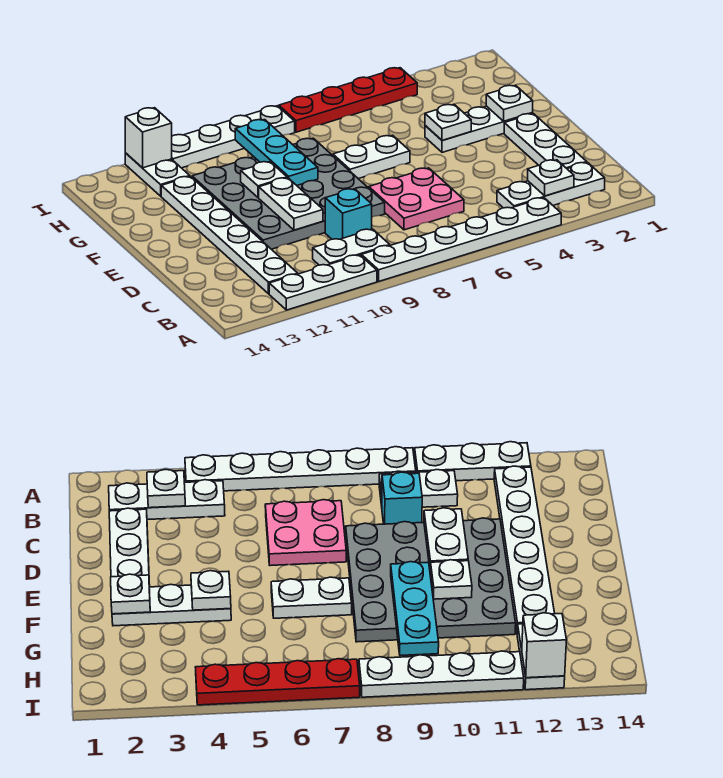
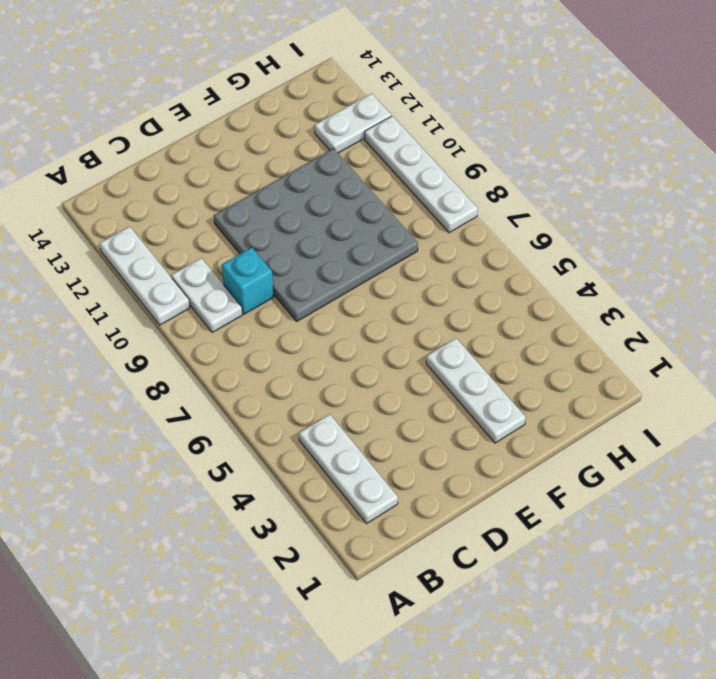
none -> white 1x6 plate [361,198,561,281]
none -> white 1x6 plate [161,176,298,294]
none -> white 1x3 plate [504,114,587,169]

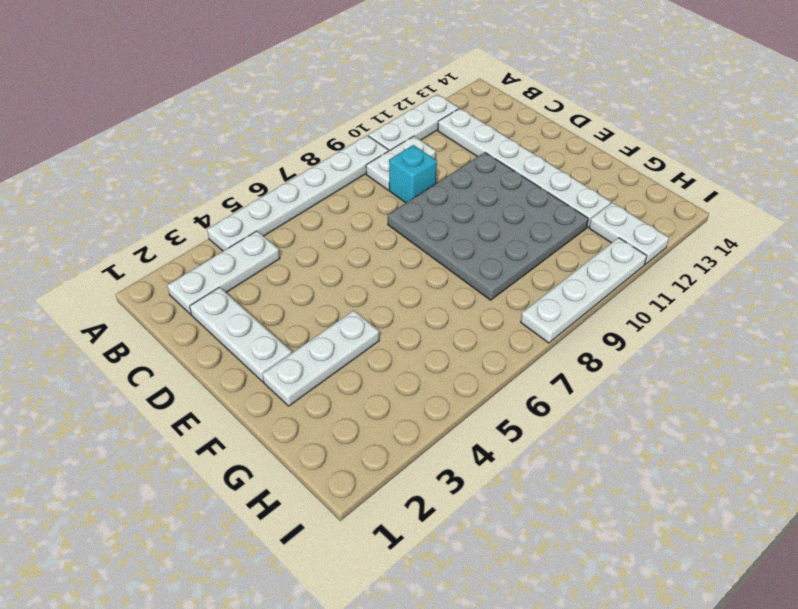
none -> pink 2x2 plate [369,168,464,230]
none -> white 1x2 plate [333,135,410,179]
none -> red 1x4 plate [279,68,417,132]

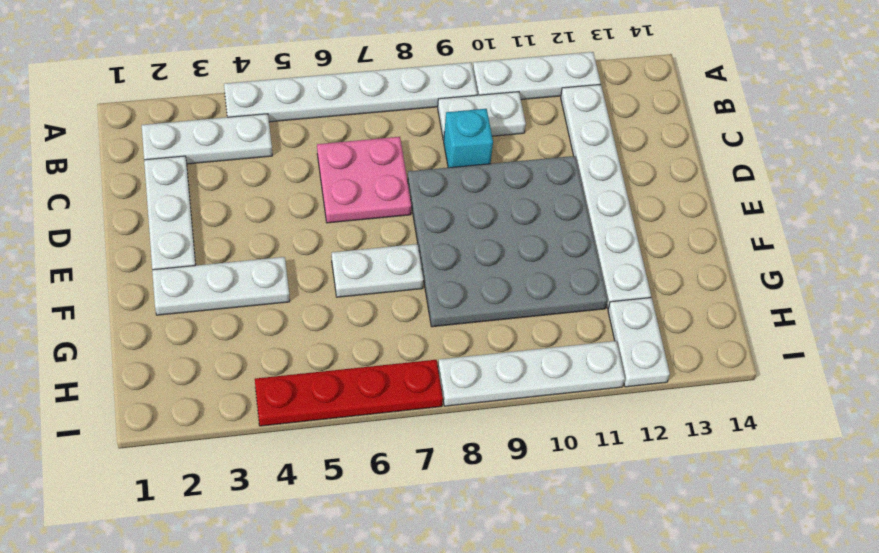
none -> white 1x1 plate [528,160,574,196]
none -> white 1x2 plate [259,178,323,230]
none -> white 1x1 plate [486,85,533,121]

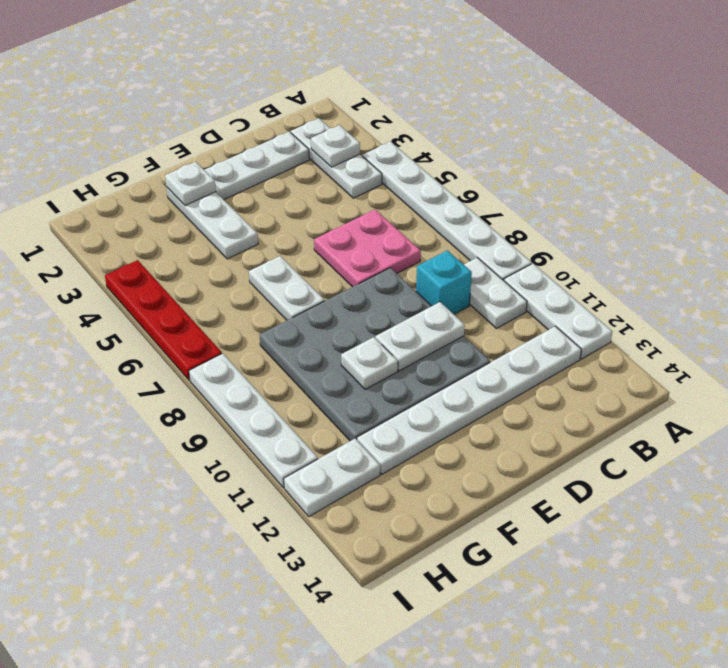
none -> white 1x1 plate [425,104,471,141]
none -> cyan 1x3 plate [235,120,318,185]
none -> white 1x1 brick [125,108,172,168]

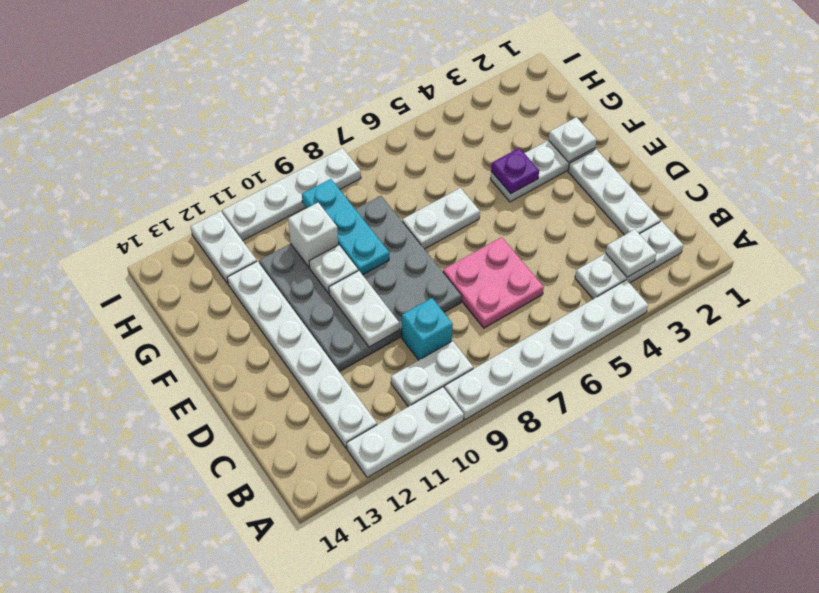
purple 1x1 plate [491,148,539,193] -> white 1x1 plate [425,104,471,141]
white 1x1 brick [288,203,338,267] -> white 1x1 brick moved to [125,108,172,168]
none -> red 1x4 plate [279,68,417,132]

